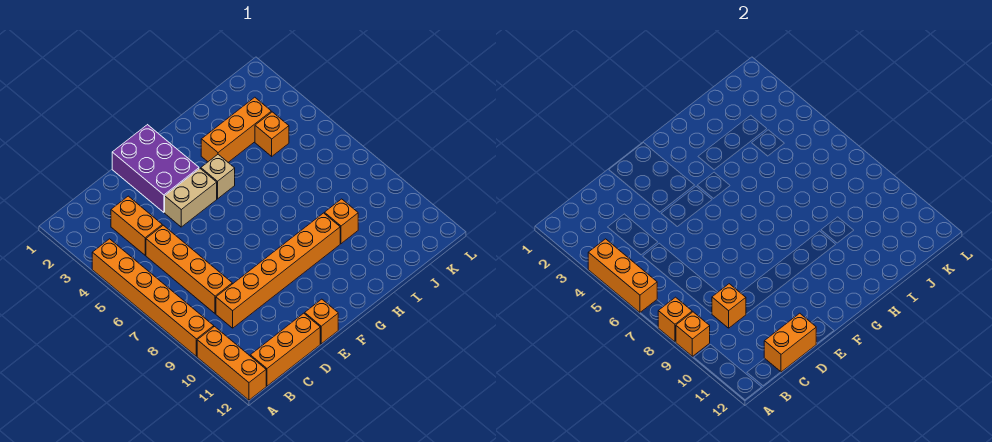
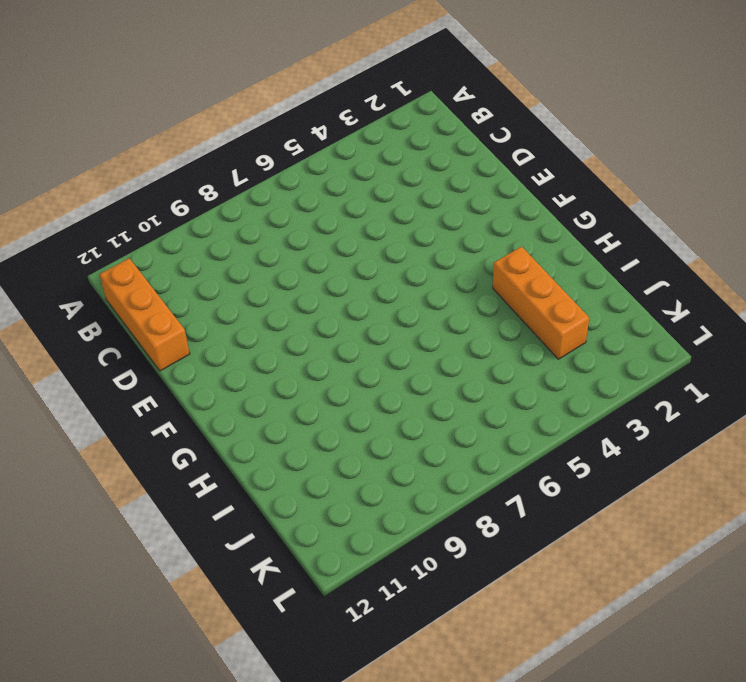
none -> orange 1x6 brick [92,239,214,356]
none -> orange 1x3 brick [197,327,266,400]
none -> orange 1x2 brick [111,196,162,255]

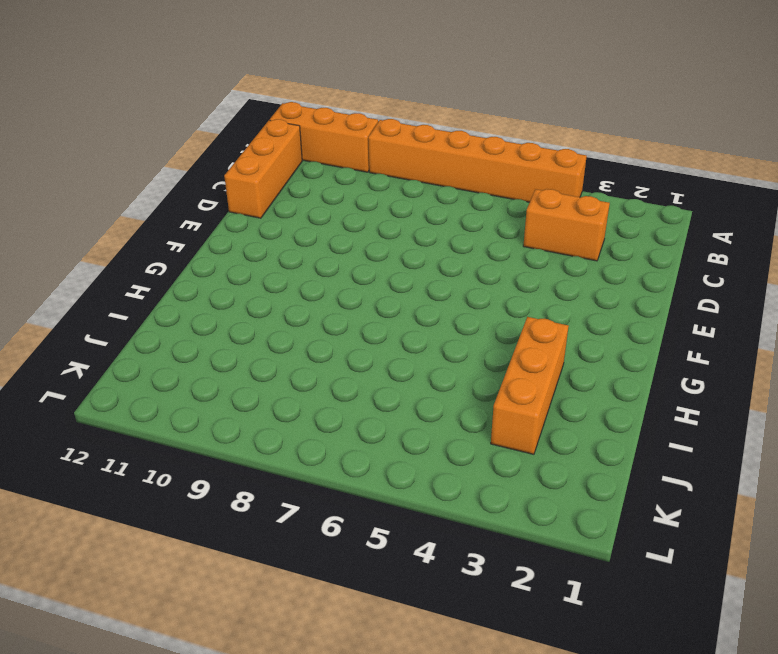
none -> orange 1x4 brick [146,225,232,314]
none -> orange 1x6 brick [216,213,340,328]
none -> purple 2x3 brick [112,125,199,212]

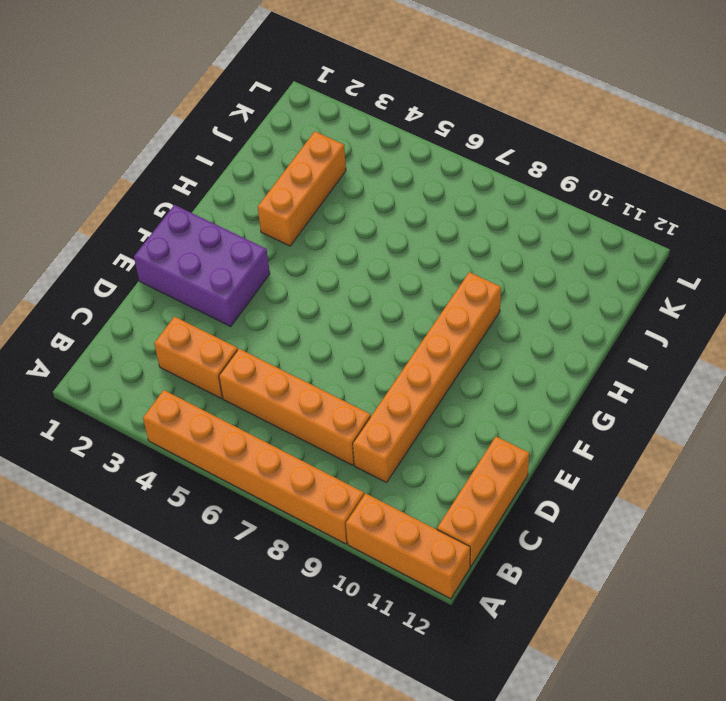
none -> tan 1x2 brick [165,169,217,227]
none -> orange 1x1 brick [305,299,338,344]
none -> tan 1x1 brick [201,154,235,199]

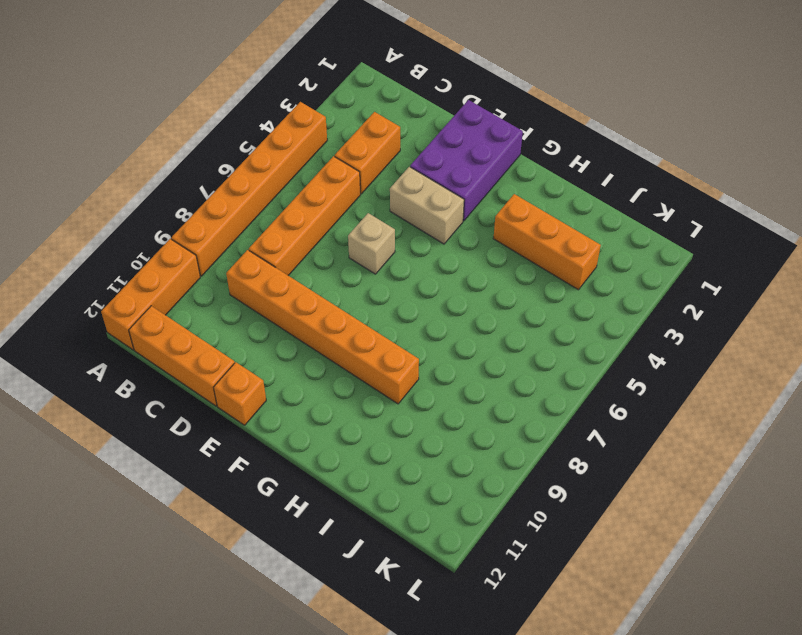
tan 1x1 brick [348,213,395,274] -> tan 1x1 brick moved to [201,154,235,199]
none -> orange 1x1 brick [324,199,358,244]
none -> orange 1x1 brick [255,112,289,156]
none -> orange 1x3 brick [588,239,657,313]

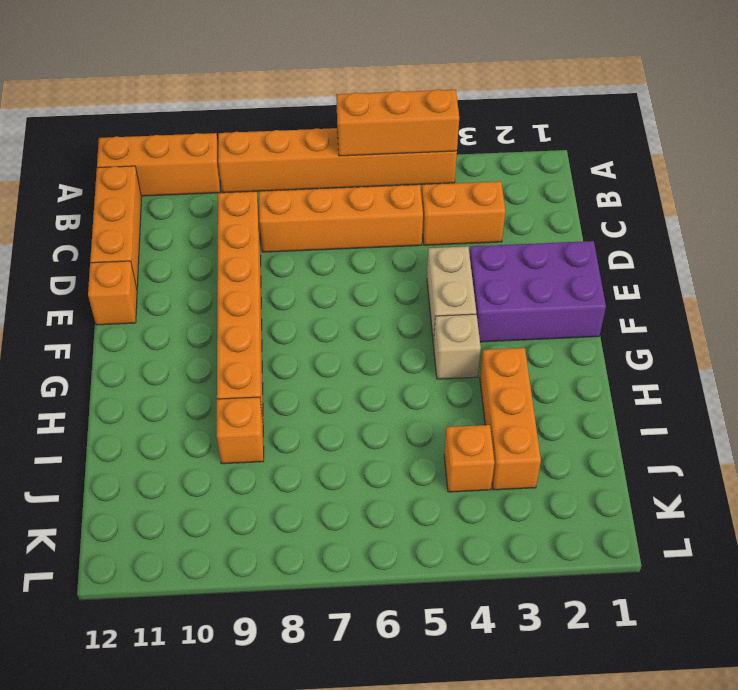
none -> orange 1x1 brick [658,297,692,342]
none -> orange 1x1 brick [676,312,710,356]
none -> orange 1x1 brick [712,284,746,328]

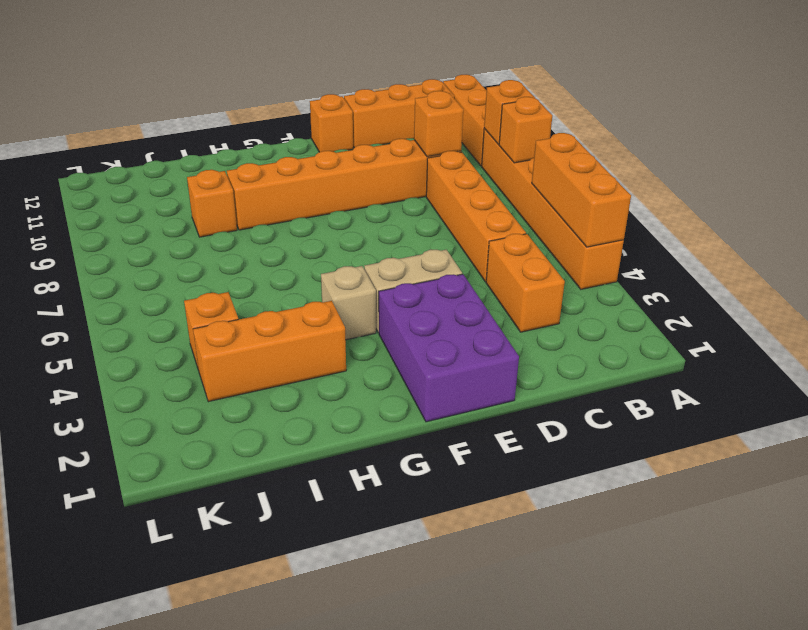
none -> orange 1x2 brick [764,313,816,372]

